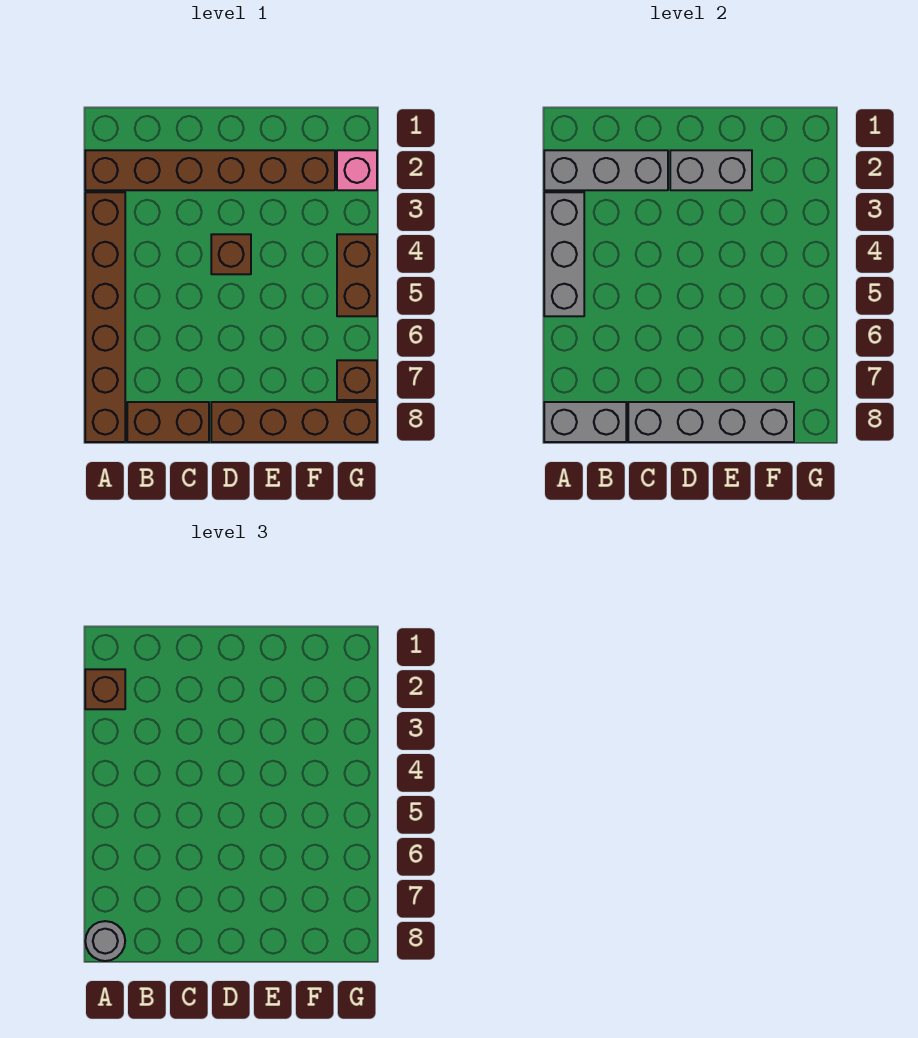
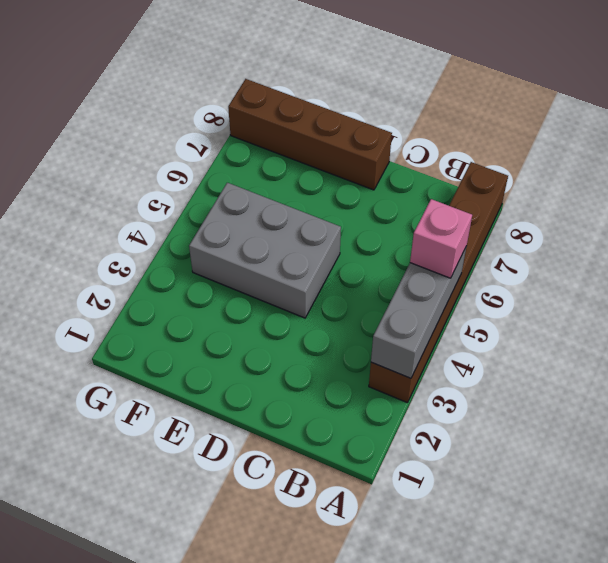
pink 1x1 brick [410,199,472,278] -> pink 1x1 brick moved to [337,150,377,190]
grey 2x3 brick [189,183,341,318] -> brown 1x1 brick [211,234,251,274]
none -> brown 1x6 brick [85,150,335,190]
none -> brown 1x2 brick [127,402,209,442]
none -> brown 1x2 brick [337,234,377,316]

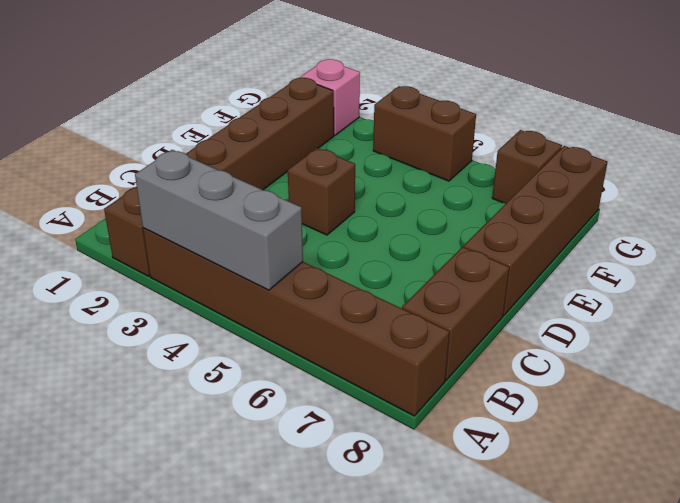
none -> grey 1x3 brick [544,150,668,190]
none -> grey 1x2 brick [544,402,626,442]
none -> grey 1x4 brick [628,402,794,442]

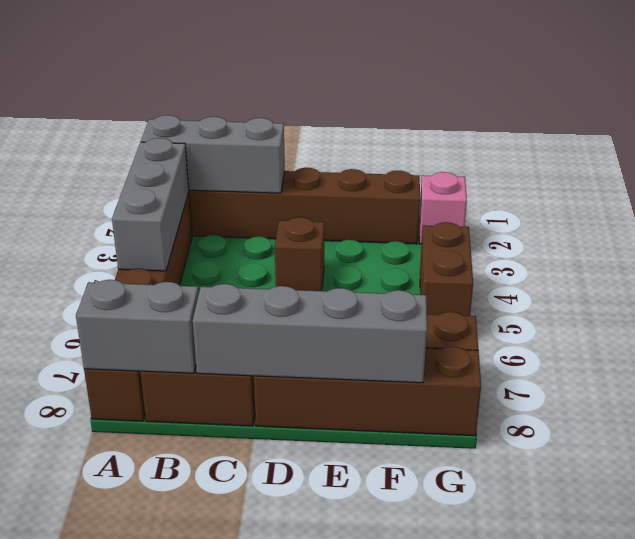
none -> grey 1x2 brick [670,150,752,190]
none -> brown 1x1 brick [85,669,125,709]
none -> grey 1x1 round brick [85,921,125,961]

